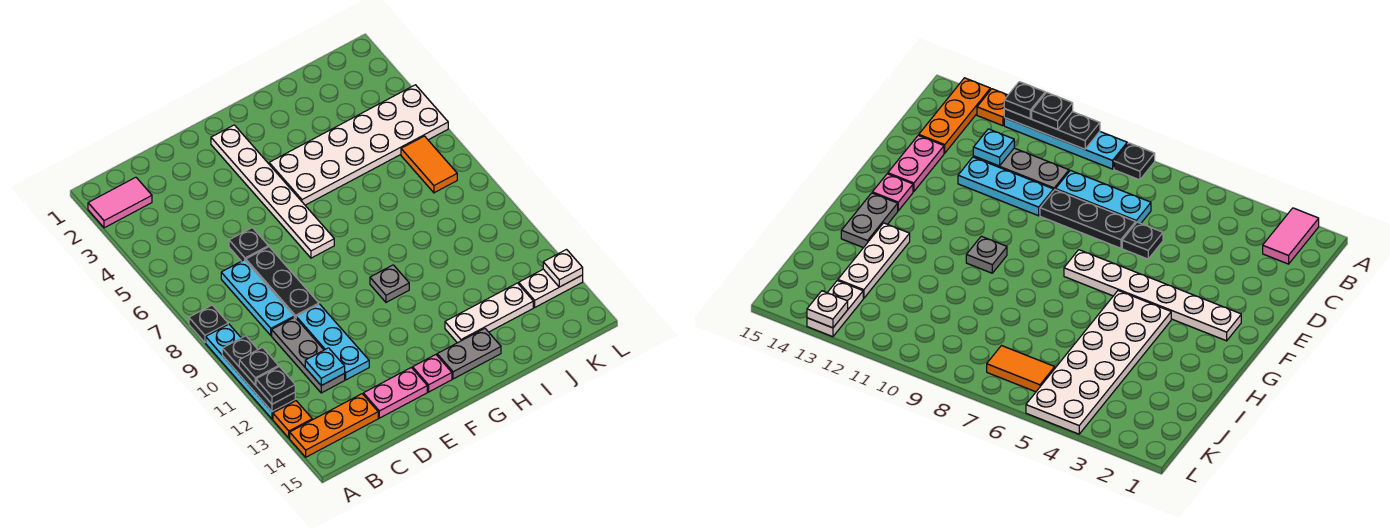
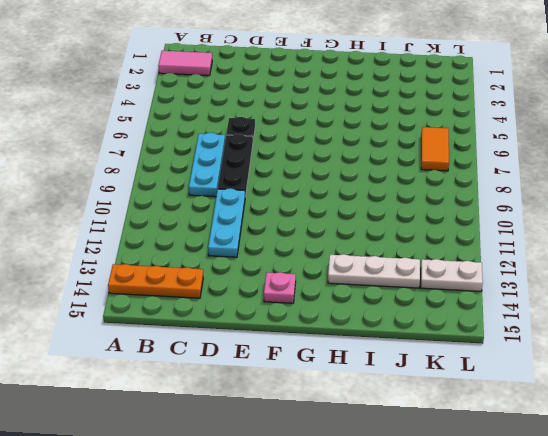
none -> black 1x1 plate [189,305,228,342]
none -> cyan 1x4 plate [206,324,295,419]
none -> orange 1x1 plate [273,401,312,438]

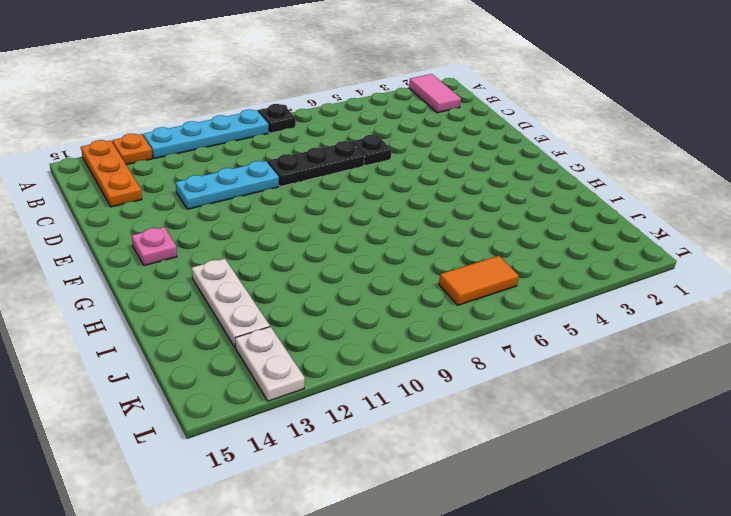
none -> cyan 1x3 plate [221,260,294,335]
none -> grey 1x3 plate [272,317,345,393]
none -> pink 1x2 plate [363,368,427,418]

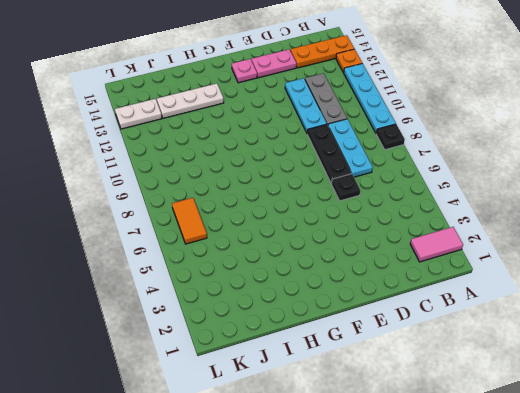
none -> white 1x6 plate [211,125,334,258]
none -> white 2x6 plate [269,85,448,205]
none -> grey 1x1 plate [370,265,409,302]

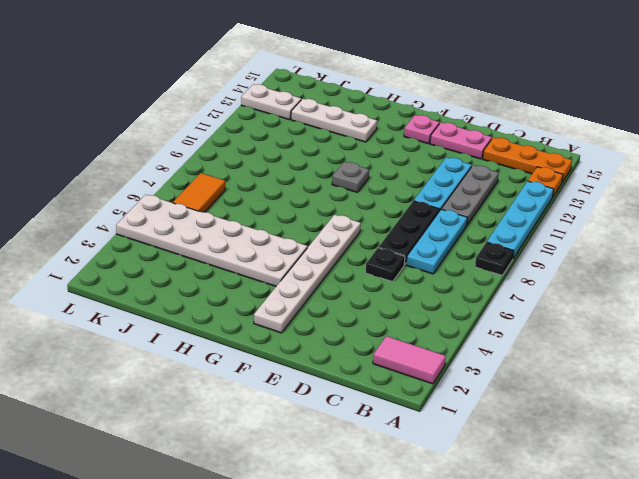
none -> grey 1x2 plate [437,329,501,379]
none -> black 1x3 plate [222,336,295,412]
none -> cyan 1x1 plate [305,348,345,386]

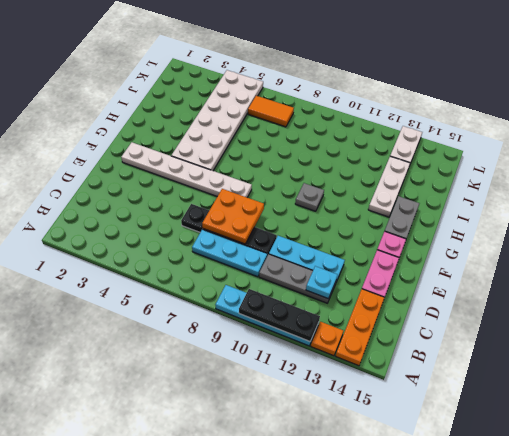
orange 2x2 plate [202,189,264,244] -> none
none -> pink 1x2 tile [88,177,152,228]
none -> black 1x1 plate [189,305,228,342]
none -> white 1x1 plate [543,250,583,287]

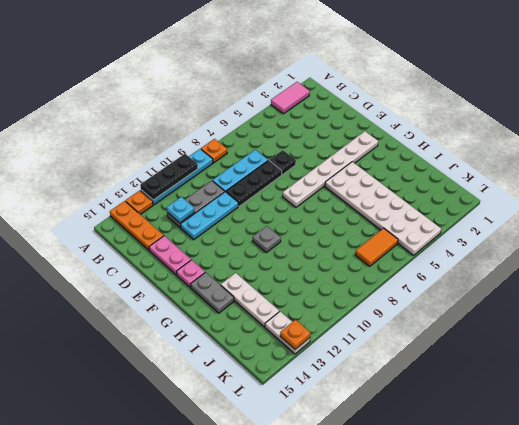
pink 1x2 tile [271,82,310,114] -> pink 1x2 tile turned to [88,177,152,228]
orange 1x1 plate [201,139,227,163] -> black 1x1 plate [189,305,228,342]
orange 1x1 plate [280,320,310,349] -> white 1x1 plate [543,250,583,287]
none -> black 1x1 plate [239,348,279,385]
none -> black 1x1 plate [256,367,295,404]

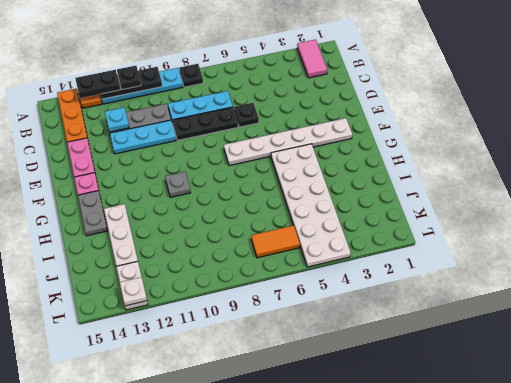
black 1x2 plate [75,70,120,98] -> black 1x1 plate [256,367,295,404]

